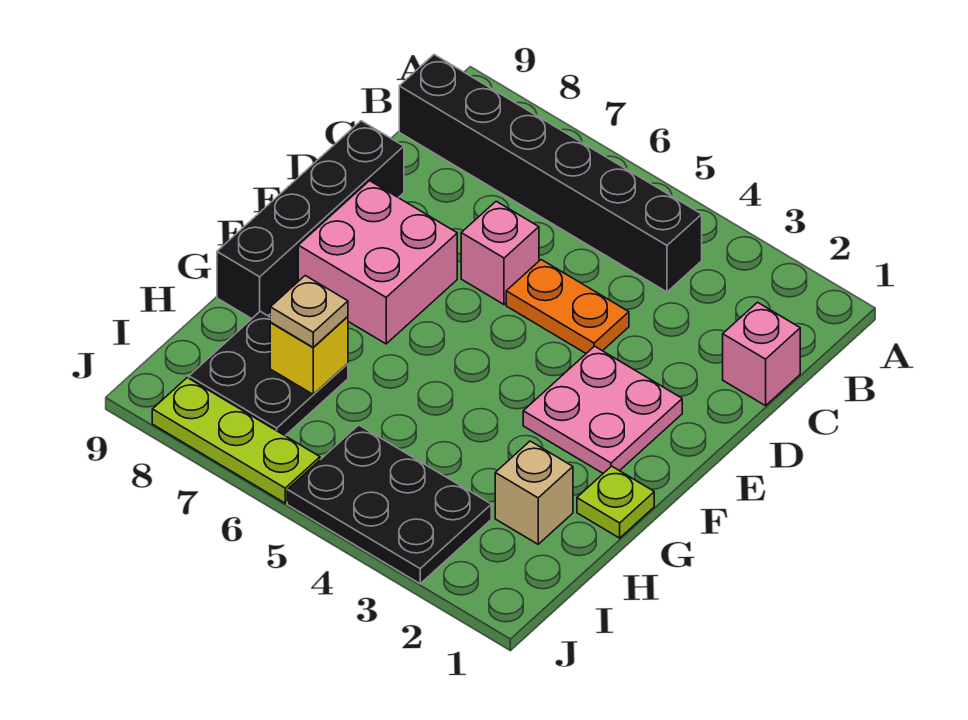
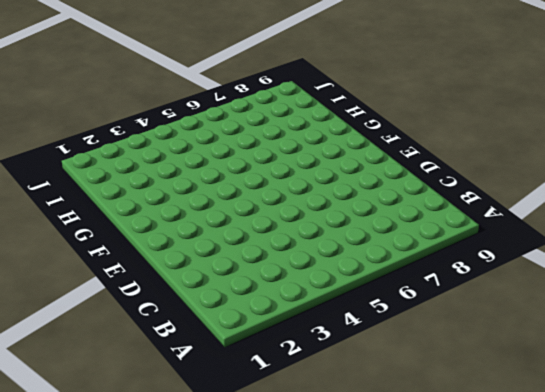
none -> black 1x6 brick [399,55,702,292]
none -> pink 1x1 brick [723,302,800,406]
none -> orange 1x2 plate [506,260,629,353]

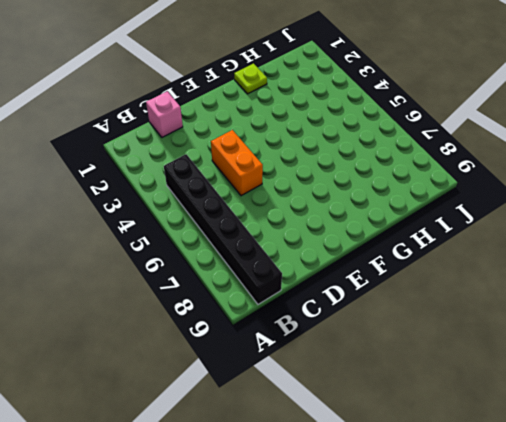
orange 1x2 brick [211,130,263,196] -> orange 1x2 plate [506,260,629,353]
none -> pink 1x1 brick [461,201,539,304]
none -> black 1x4 brick [217,121,404,319]
none -> pink 2x2 plate [523,346,682,473]

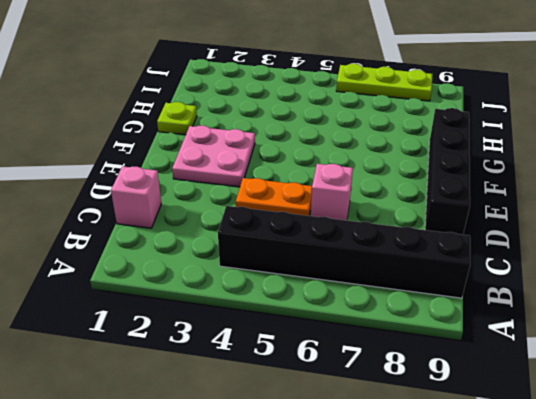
none -> pink 2x2 brick [298,181,457,344]
none -> tan 1x1 brick [495,441,573,544]
none -> black 2x2 plate [189,311,348,436]

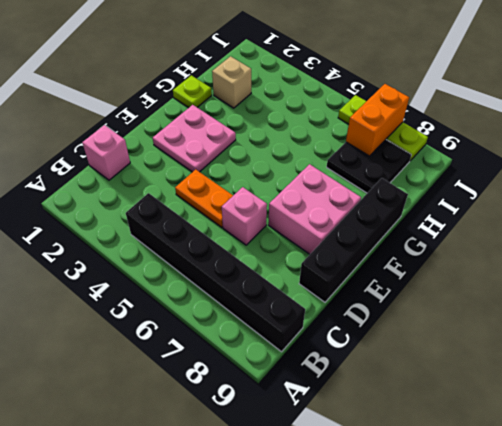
orange 1x2 brick [346,84,409,156] -> none
none -> black 2x3 plate [287,425,491,584]
none -> yellow 1x1 brick [270,317,348,394]
none -> tan 1x1 plate [270,276,348,347]

